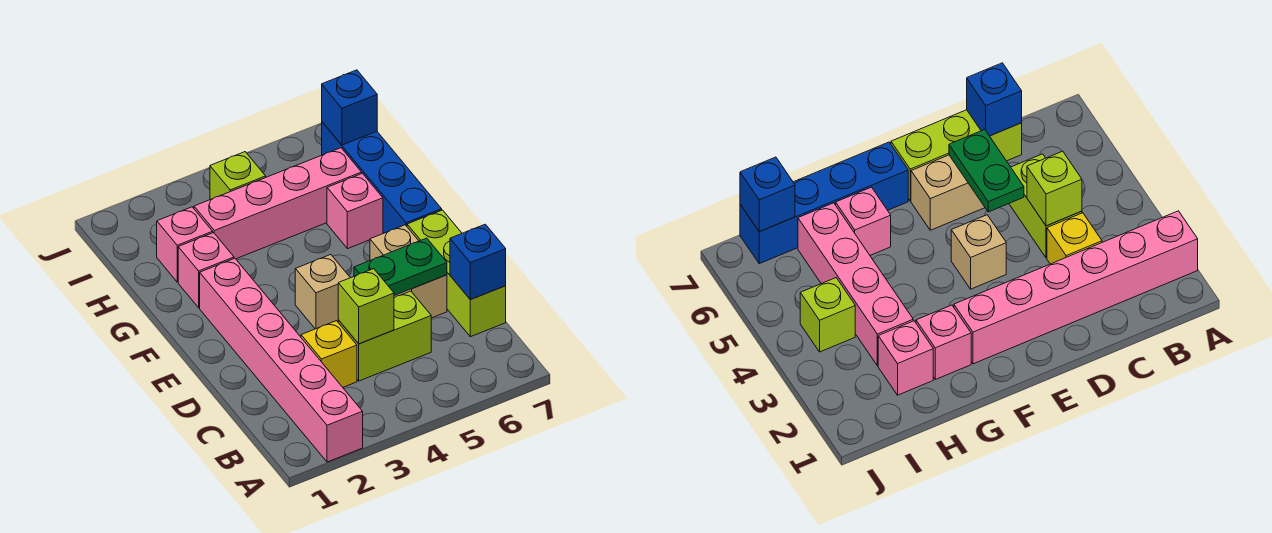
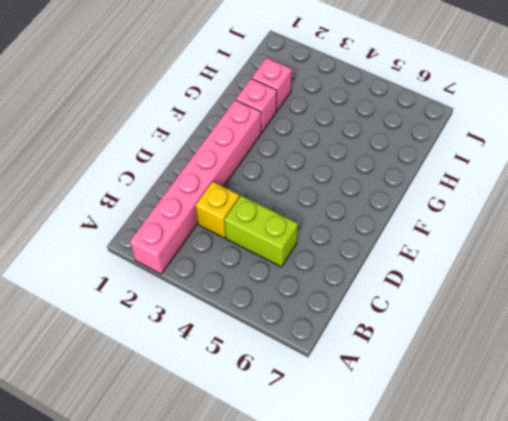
none -> lime 1x3 brick [407,210,506,337]
none -> tan 1x2 brick [370,225,447,318]
none -> tan 1x1 brick [295,255,350,329]

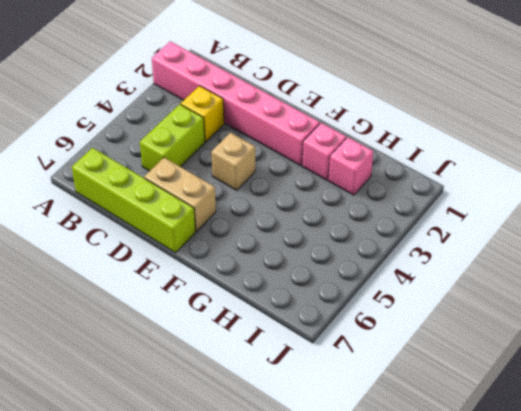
lime 1x4 brick [72,148,196,253] -> lime 1x3 brick [407,210,506,337]
none -> blue 1x4 brick [322,122,442,233]
none -> pink 1x1 brick [327,173,383,249]
none -> pink 1x4 brick [194,148,362,259]

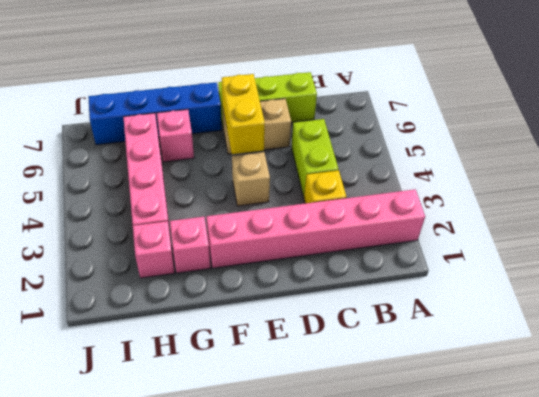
yellow 1x2 brick [222,74,265,154] -> none
none -> lime 1x1 brick [210,152,266,200]
none -> lime 1x1 brick [338,269,394,344]
none -> blue 1x1 brick [450,224,506,300]

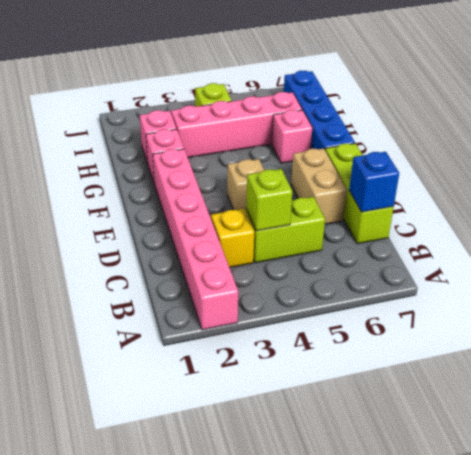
none -> green 1x2 plate [354,238,447,296]
none -> blue 1x1 brick [322,70,377,145]

